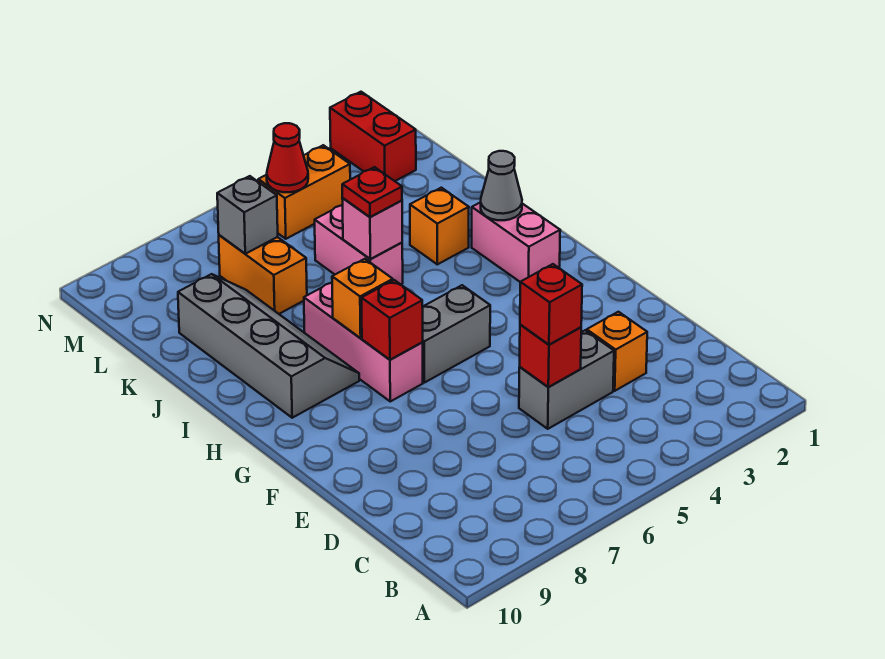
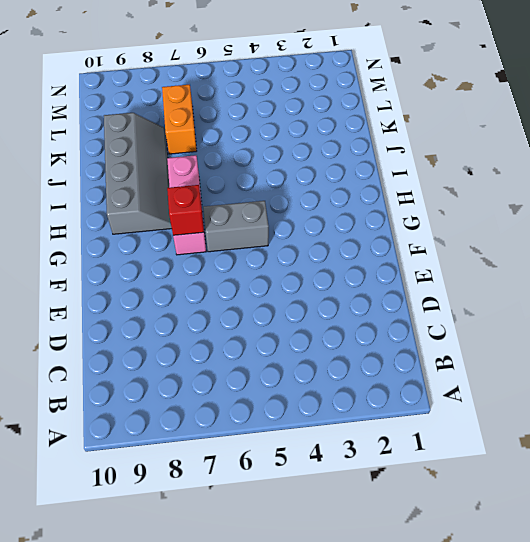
none -> orange 1x1 brick [587,312,647,391]
none -> grey 1x2 brick [519,330,614,429]
none -> pink 1x2 brick [472,202,560,282]

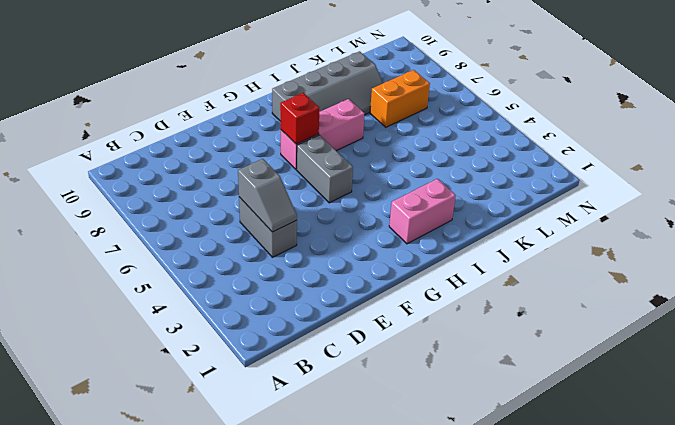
grey 1x2 slope [238,159,297,232] -> red 1x1 brick [520,325,581,387]
none -> orange 1x1 brick [587,312,647,391]
none -> orange 1x1 brick [410,188,469,264]
none -> pink 1x2 brick [315,205,403,284]

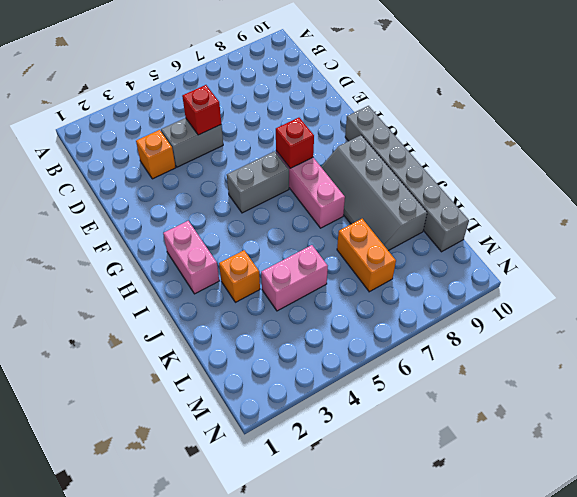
grey 1x6 brick [345,106,469,252] -> none
pink 1x2 brick [261,245,328,311] -> pink 1x2 brick turned to [315,205,403,284]
none -> red 1x2 brick [330,92,416,181]
none -> orange 1x2 brick [258,145,350,239]
none -> orange 1x1 brick [332,259,393,338]

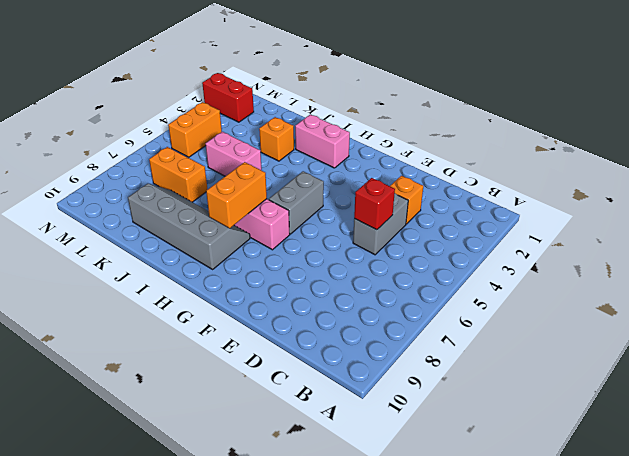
orange 1x2 brick [206,162,267,228] -> orange 1x1 brick [332,259,393,338]
none -> red 1x1 brick [361,280,423,360]
none -> grey 1x1 cone [481,151,522,220]
none -> pink 1x1 brick [342,198,402,259]

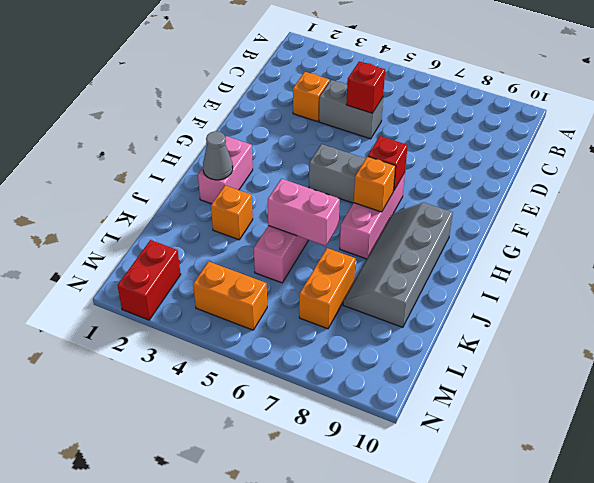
pink 1x2 brick [268,179,340,246] -> pink 1x1 brick [342,198,402,259]
none -> grey 1x1 brick [217,176,278,254]
none -> red 1x1 cone [267,123,308,192]
none -> red 1x1 brick [520,264,582,345]

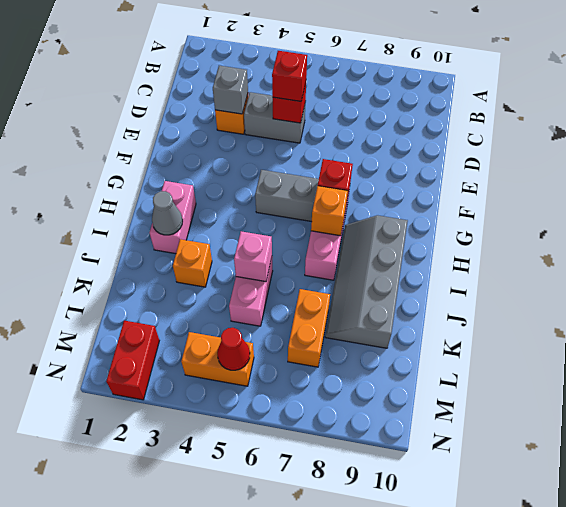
grey 1x1 brick [213,66,248,114] -> grey 1x1 brick moved to [217,176,278,254]
none -> red 1x1 plate [342,167,402,217]

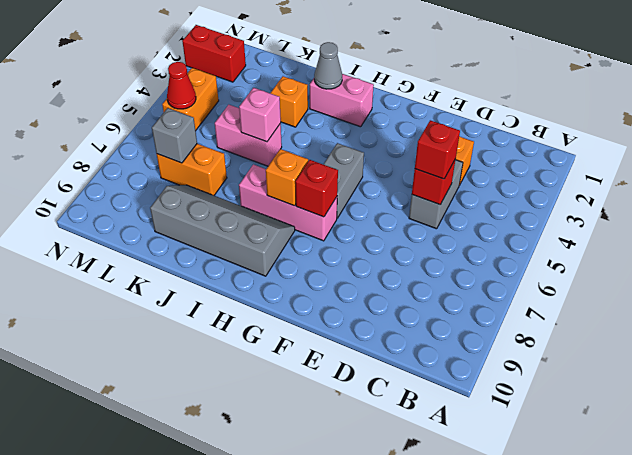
none -> red 1x1 plate [342,167,402,217]

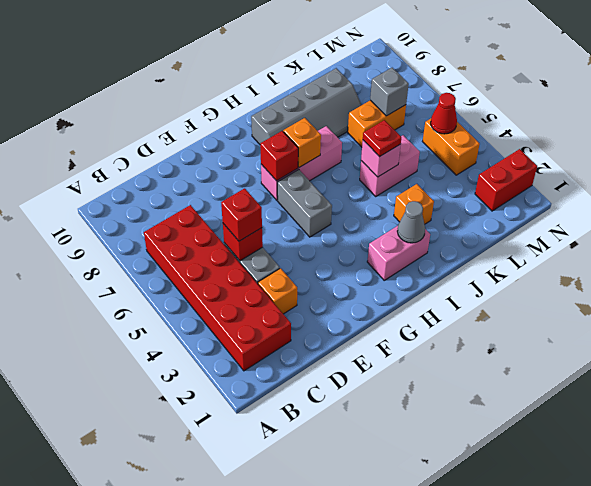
red 2x6 brick [144,205,291,371] -> none

